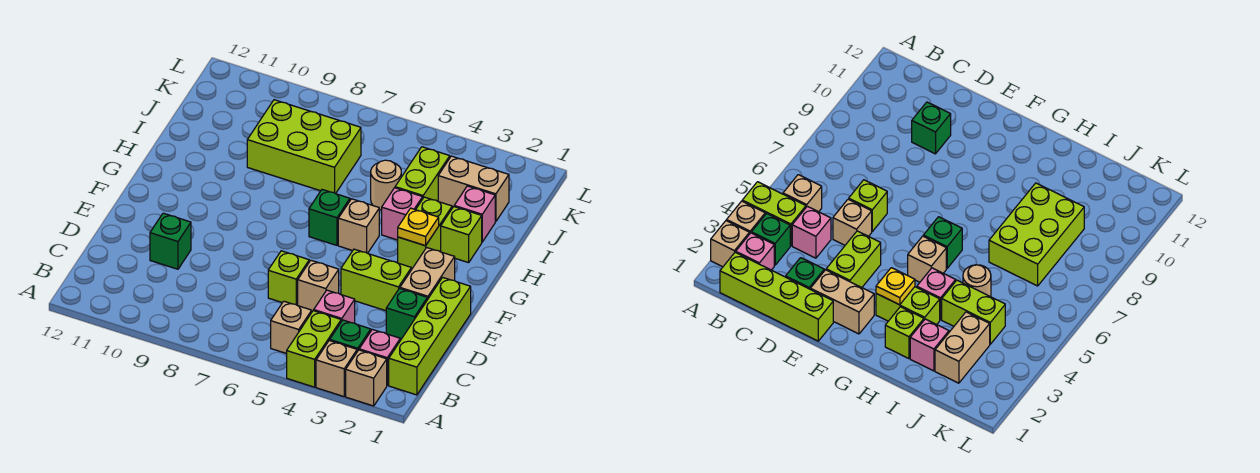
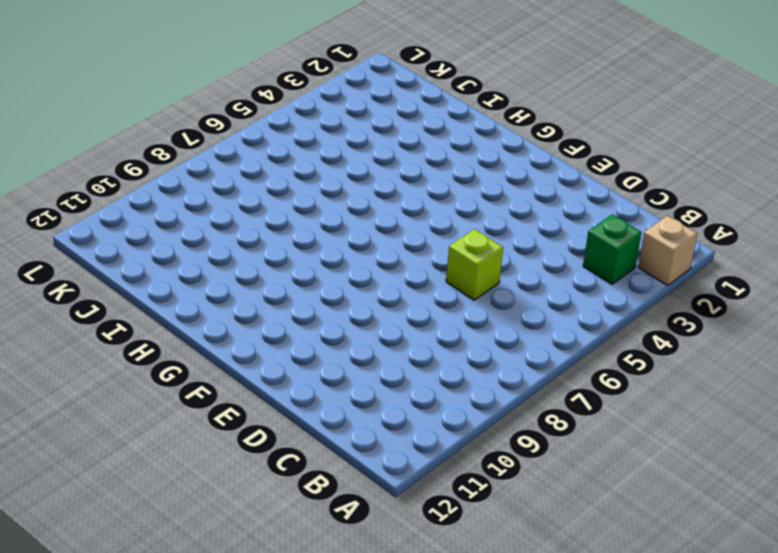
none -> tan 1x1 brick [316,340,357,396]
none -> lime 1x2 brick [287,311,341,387]
none -> lime 1x4 brick [389,277,471,395]

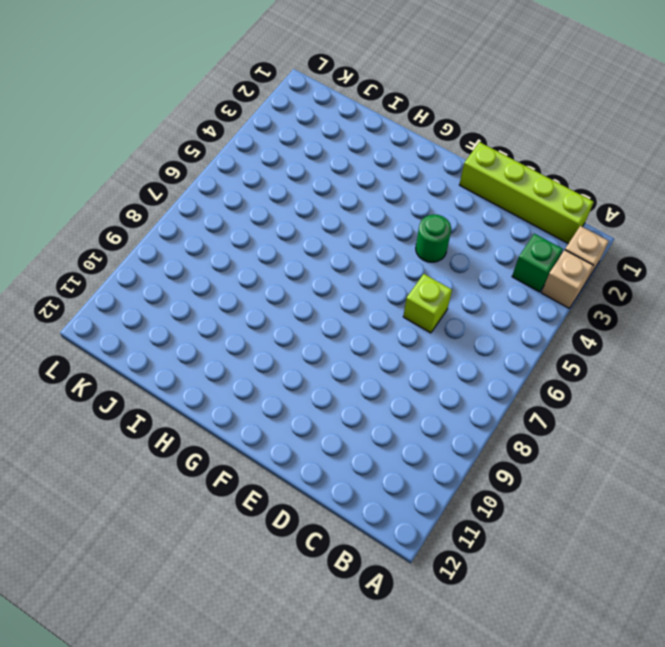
green 1x1 round brick [416,214,451,262] -> lime 1x2 brick [341,249,412,311]
none -> lime 1x2 brick [287,311,341,387]
none -> pink 1x1 brick [359,329,400,385]
none -> tan 1x1 brick [271,301,312,354]

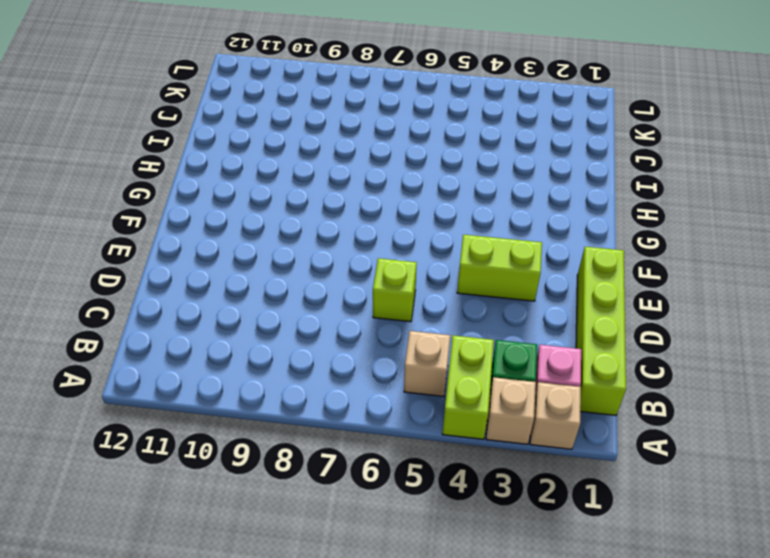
none -> pink 1x1 brick [314,290,355,323]
none -> green 1x1 brick [386,289,427,340]
none -> tan 1x1 brick [298,260,339,311]

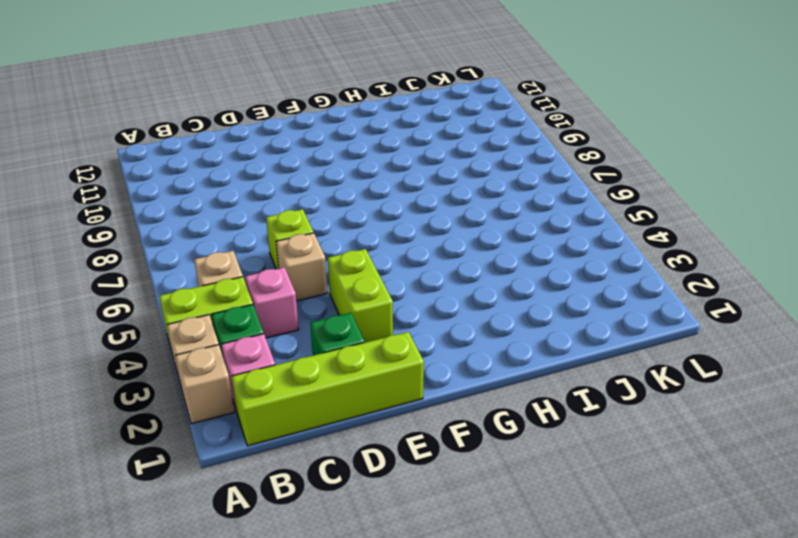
none -> green 1x1 brick [150,213,191,269]
none -> tan 1x2 brick [400,248,455,300]
none -> lime 1x2 brick [398,197,452,269]

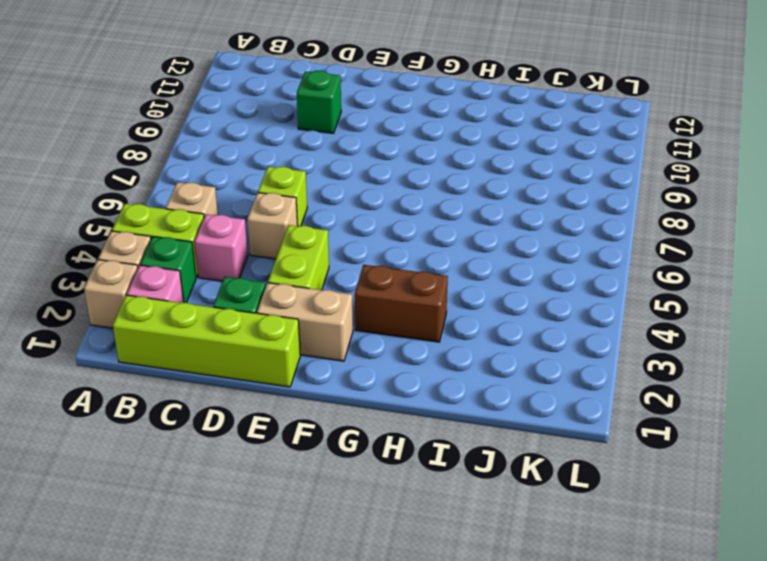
brown 1x2 brick [355,265,448,342] -> lime 1x2 brick [398,197,452,269]
none -> tan 1x1 brick [338,199,379,253]
none -> green 1x1 brick [309,190,350,245]
none -> lime 1x1 brick [440,207,482,263]

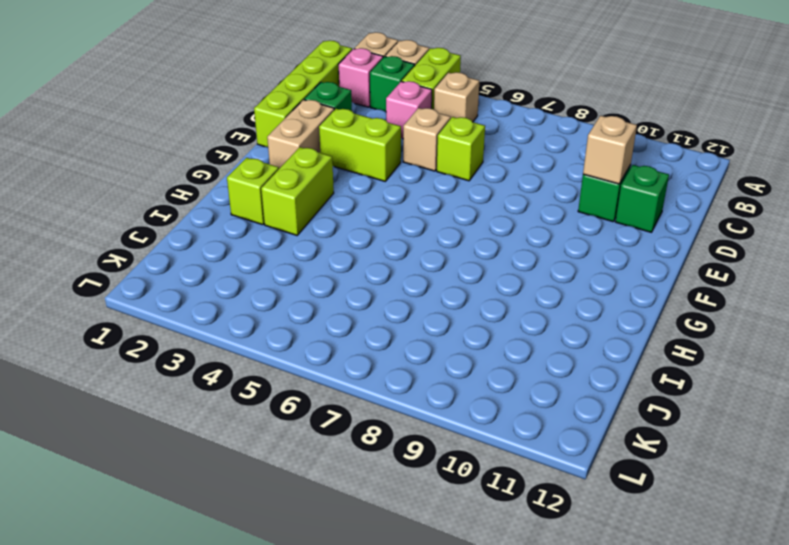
tan 1x1 brick [583,116,637,184] -> tan 1x1 brick moved to [338,199,379,253]
green 1x1 brick [615,165,669,232] -> green 1x1 brick moved to [309,190,350,245]
none -> pink 1x1 brick [382,188,423,240]
none -> pink 1x1 brick [454,186,495,242]
none -> lime 1x2 brick [395,147,450,201]

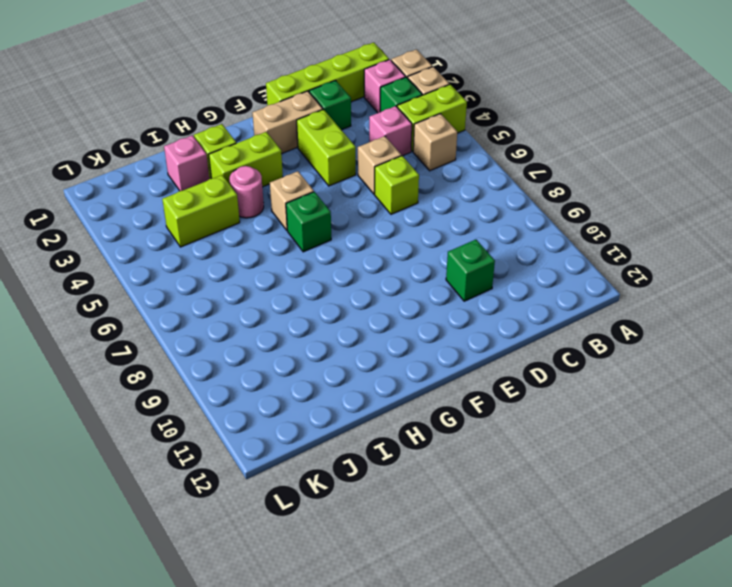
pink 1x1 round brick [230,166,264,218] -> pink 1x1 brick [382,188,423,240]
none -> tan 1x1 round brick [371,160,401,210]
none -> lime 2x3 brick [247,100,361,194]
none -> tan 1x2 brick [438,156,509,222]

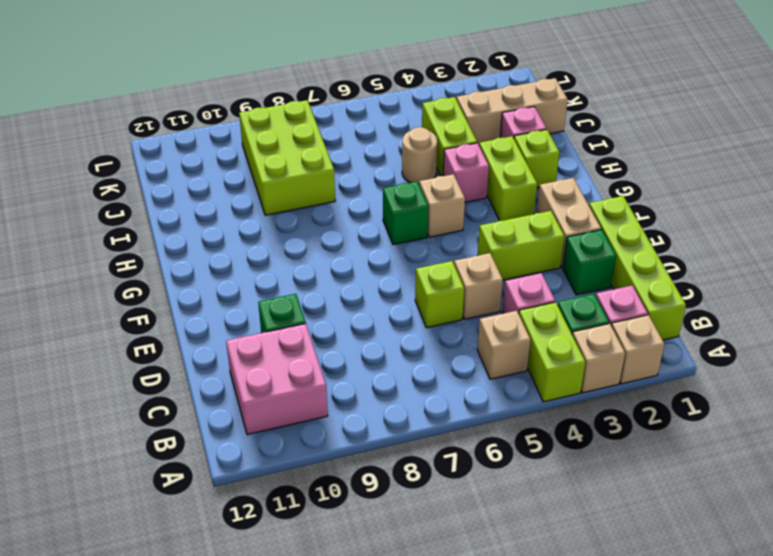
pink 2x2 brick [226,324,328,435] -> none
lime 2x3 brick [239,100,335,215] -> lime 2x3 brick turned to [247,100,361,194]
tan 1x3 brick [457,78,568,145] -> tan 1x2 brick [438,156,509,222]
none -> yellow 1x1 plate [398,208,439,246]

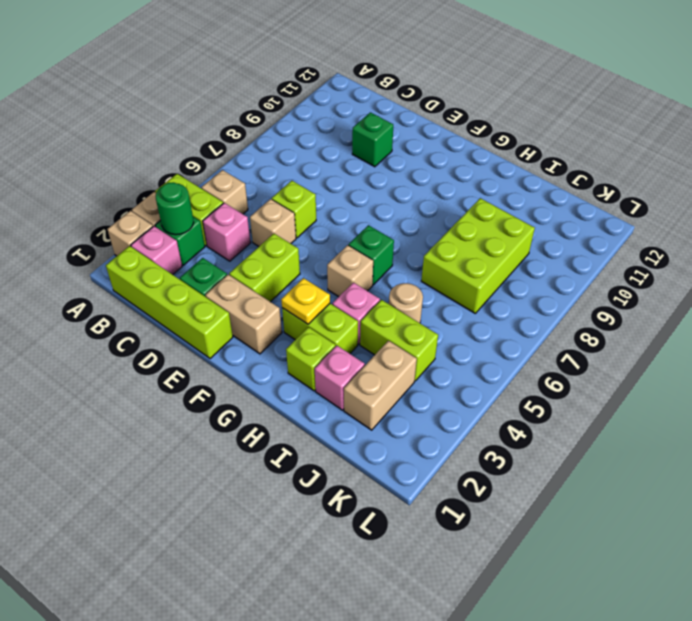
green 1x1 round brick [156,182,194,235] -> none

